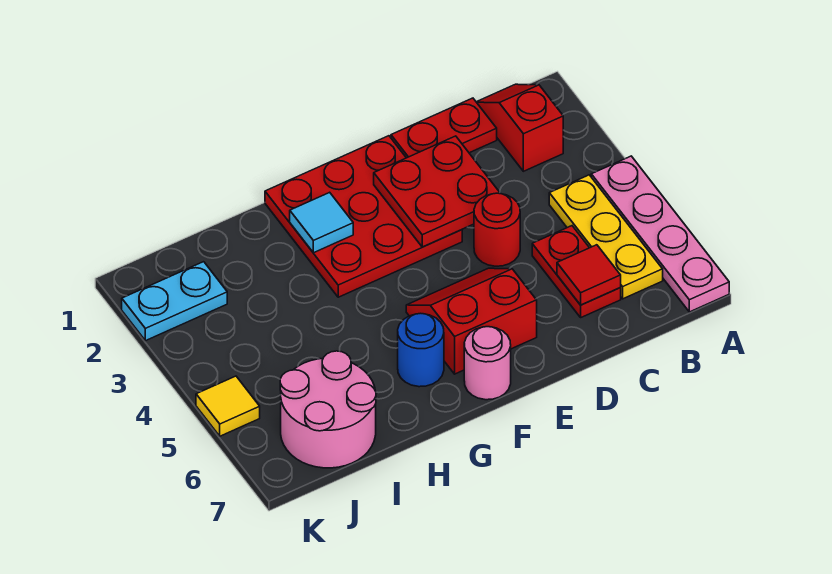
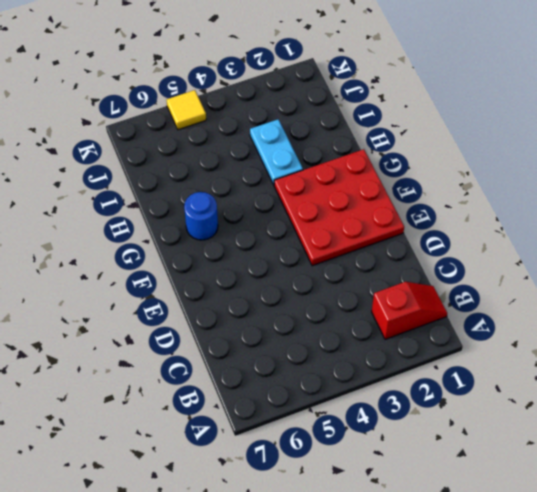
cyan 1x2 plate [250,119,303,185] -> cyan 1x2 plate moved to [122,262,227,341]
none -> pink 1x4 plate [591,156,729,312]
none -> yellow 1x3 plate [549,175,663,299]
none -> red 1x2 plate [391,98,497,158]

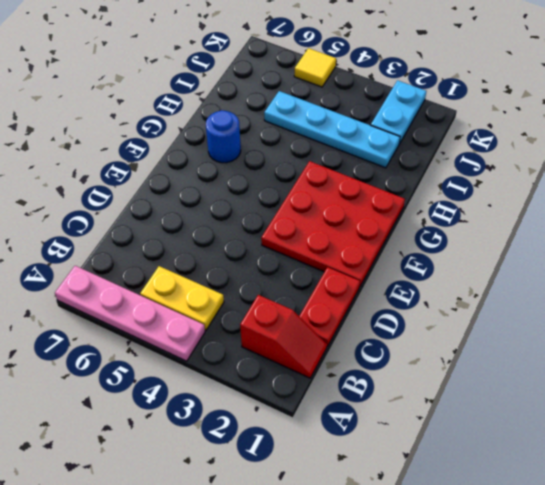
yellow 1x2 plate [140,266,224,330] -> yellow 1x3 plate [549,175,663,299]
cyan 1x4 plate [264,91,400,168] -> none
none -> red 1x2 plate [532,226,621,317]
none -> red 1x1 round brick [474,193,520,266]
none -> red 2x2 slope [406,268,537,374]

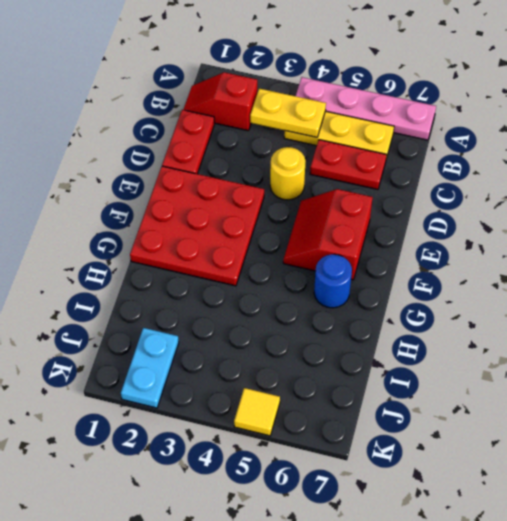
yellow 1x2 plate [250,89,326,137] -> none
yellow 1x1 round brick [270,147,306,200] -> red 1x1 round brick [474,193,520,266]
none -> pink 1x1 round brick [464,327,511,400]
none -> pink 2x2 round brick [280,351,376,468]
none -> red 1x1 tile [557,245,621,305]

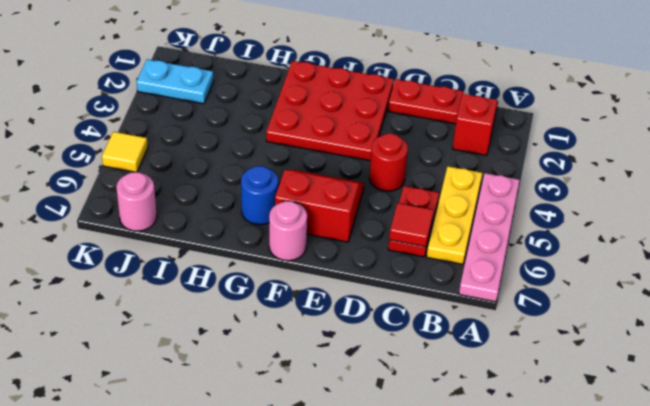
pink 1x1 round brick [116,172,157,231] -> pink 2x2 round brick [280,351,376,468]
none -> red 2x2 plate [374,136,501,247]
none -> cyan 1x1 tile [290,192,353,253]

